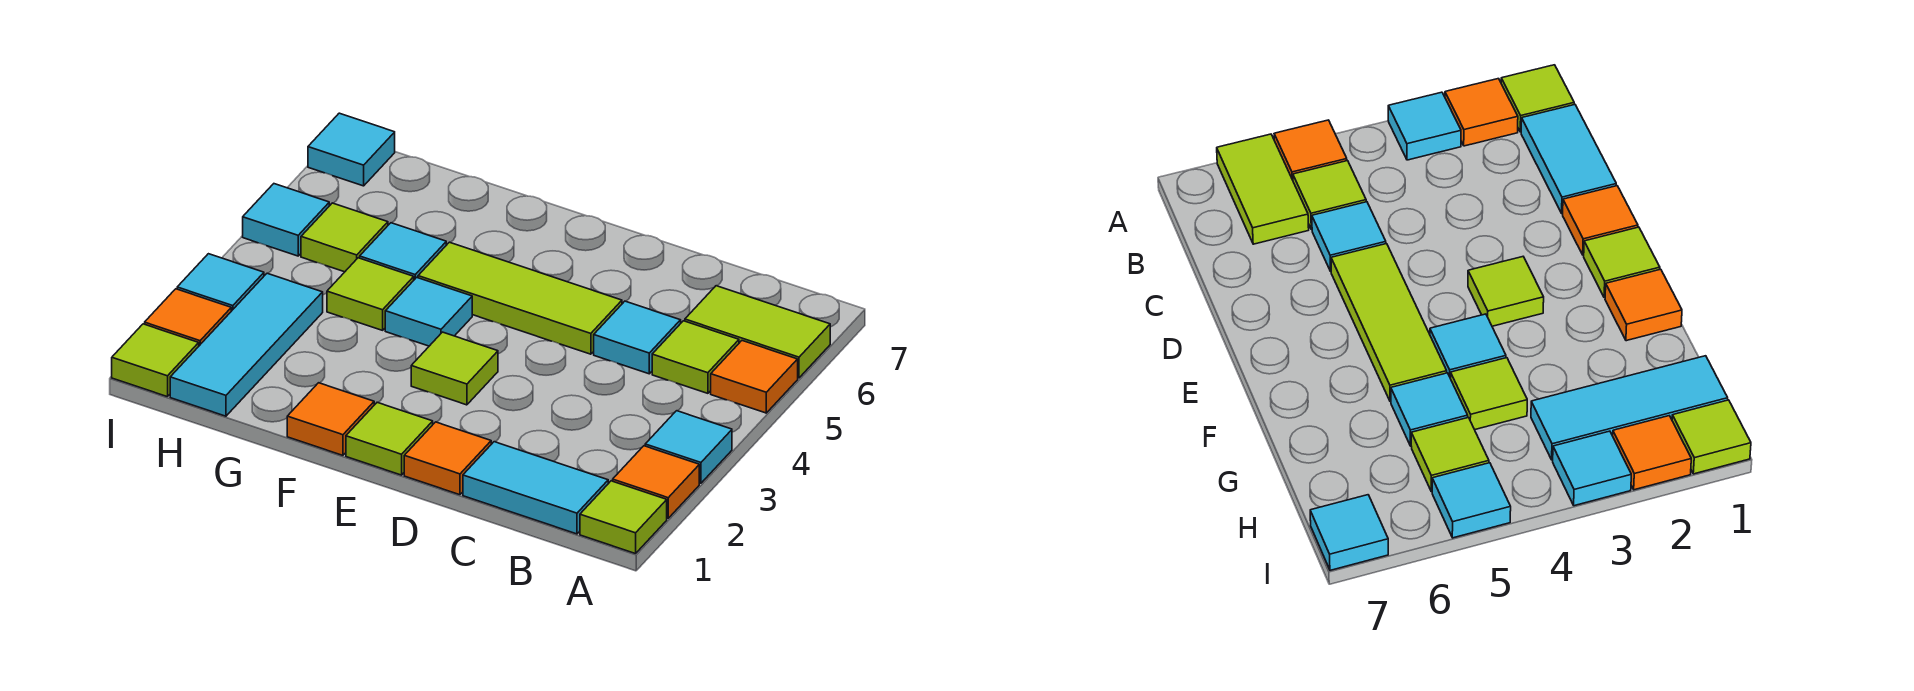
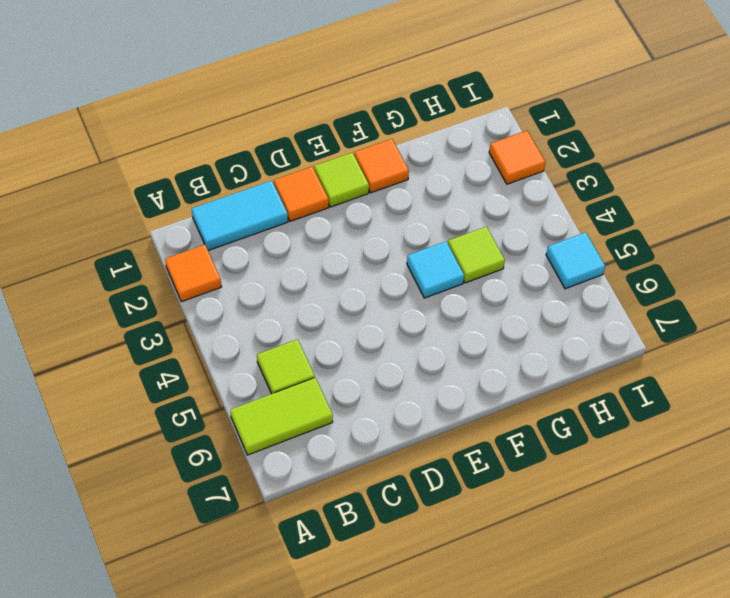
none -> lime 1x1 tile [580,481,667,554]
none -> cyan 1x1 tile [645,411,732,483]
none -> orange 1x1 tile [711,341,798,413]

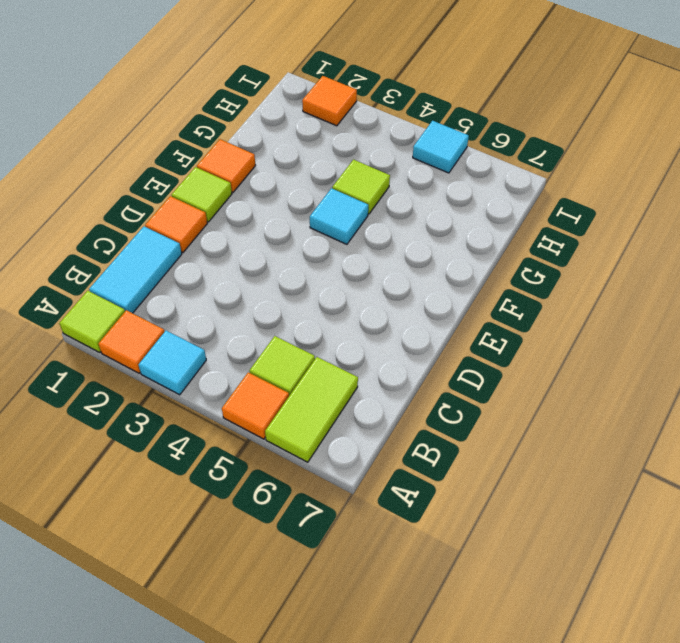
none -> cyan 1x1 tile [594,301,681,374]
none -> lime 1x3 tile [418,242,622,354]
none -> lime 1x1 tile [411,332,498,405]

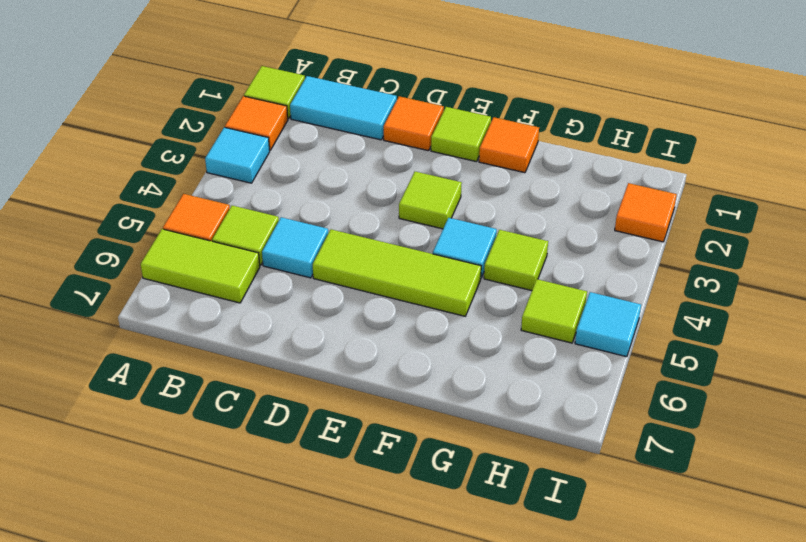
none -> cyan 1x1 tile [360,223,446,280]
none -> cyan 1x3 tile [170,273,323,416]
none -> lime 1x1 tile [112,324,199,397]

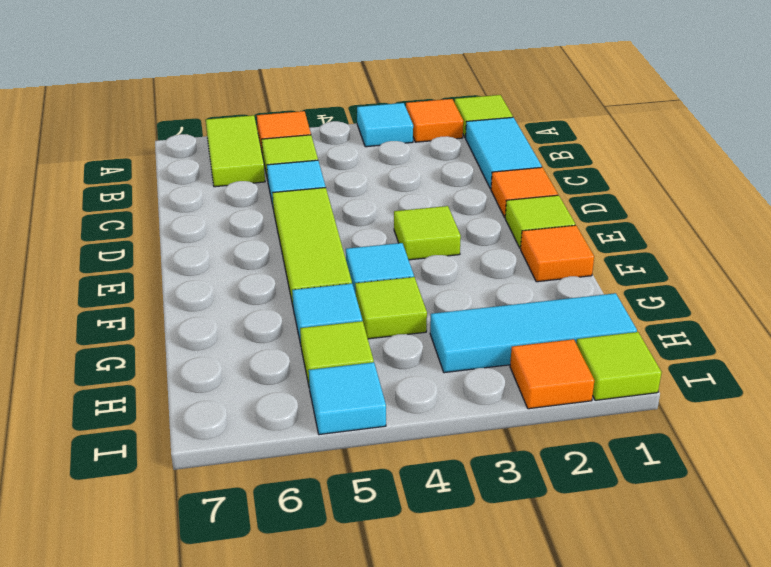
none -> cyan 1x1 tile [177,254,264,311]
none -> cyan 1x1 tile [308,113,395,186]

